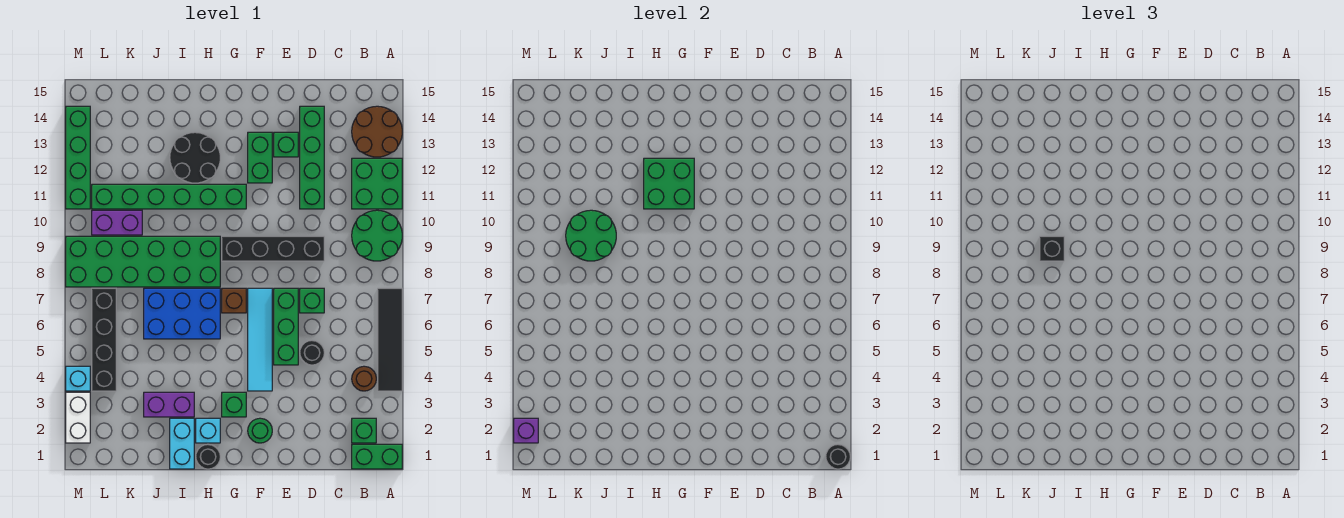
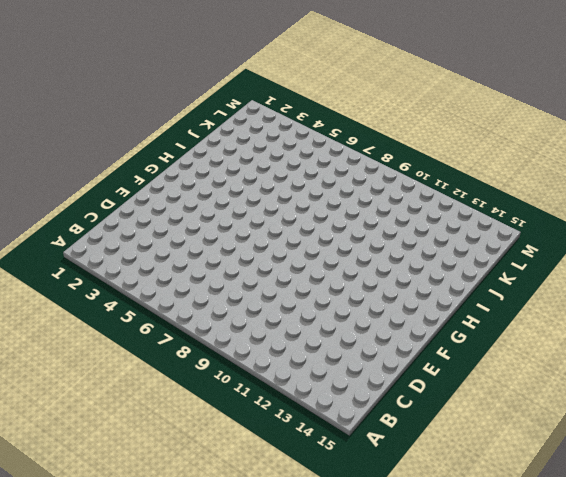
none -> green 1x2 brick [352,444,402,469]
none -> black 1x4 tile [378,288,402,391]
none -> green 2x2 round brick [352,210,402,261]
none -> green 2x2 brick [352,158,402,209]

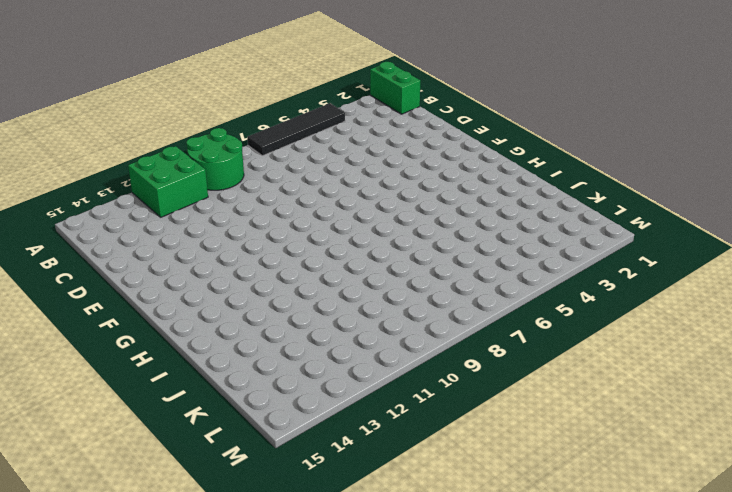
none -> brown 2x2 round brick [352,106,402,157]
none -> green 1x1 brick [352,418,376,443]
none -> brown 1x1 round brick [352,366,376,391]
none -> black 1x1 round brick [300,340,324,365]

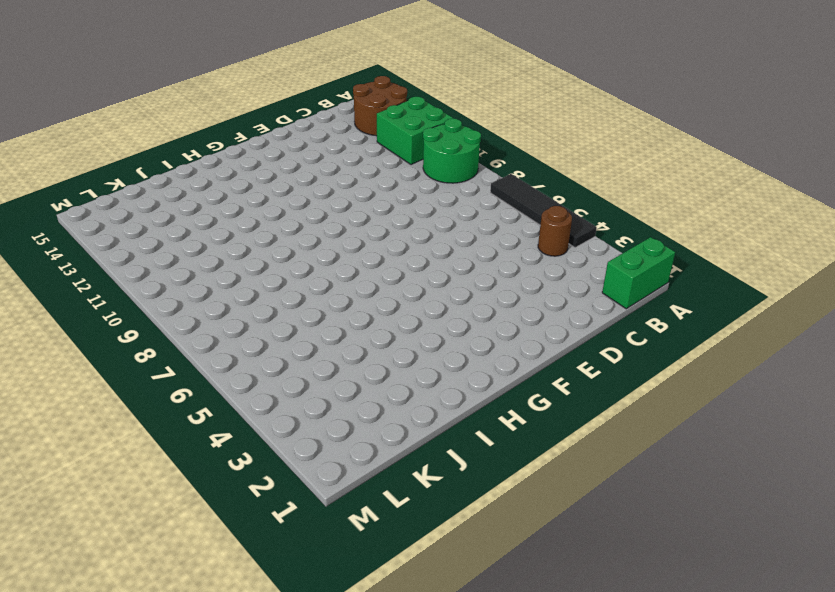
none -> green 1x1 brick [352,418,376,443]
none -> black 1x1 round brick [300,340,324,365]
none -> green 1x1 brick [300,288,324,313]
none -> black 1x4 brick [222,236,324,261]

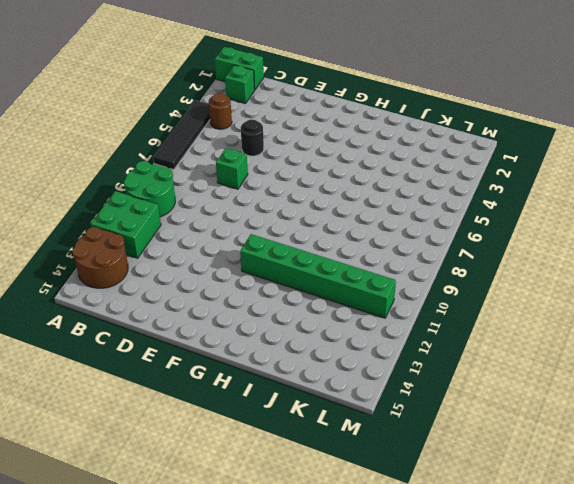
none -> black 1x4 brick [222,236,324,261]
none -> green 1x4 brick [300,106,324,209]
none -> green 1x3 brick [274,288,298,365]
none -> green 1x1 brick [274,132,298,157]

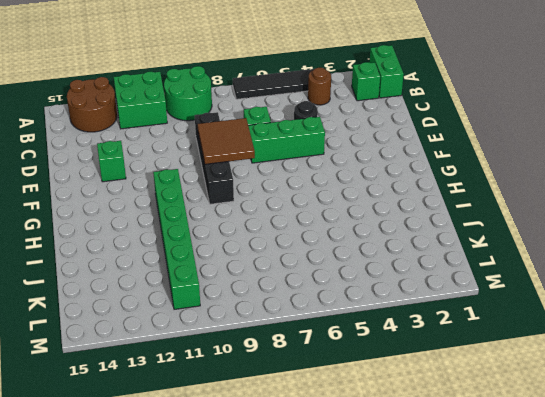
brown 2x2 tile [198,118,255,164] -> none
none -> green 1x4 brick [300,106,324,209]
none -> green 1x1 round brick [248,418,272,443]
none -> cyan 1x4 tile [248,288,272,391]
none -> green 1x2 brick [248,132,272,183]

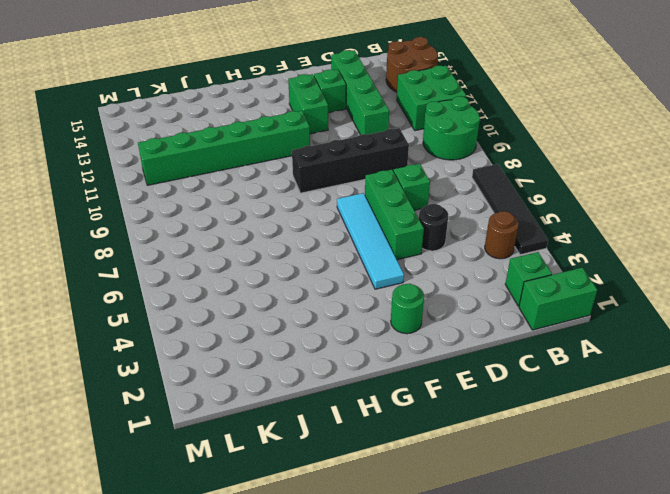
none -> green 1x1 brick [222,392,246,417]
none -> brown 1x1 brick [222,288,246,313]
none -> black 1x1 round brick [196,444,220,469]
none -> cyan 1x1 brick [196,418,220,443]

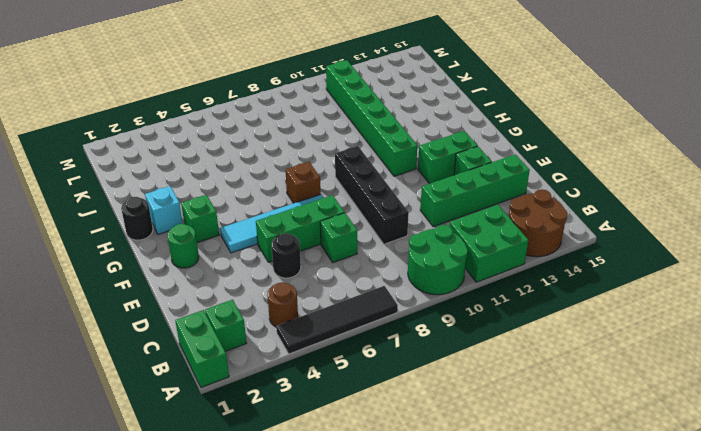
none -> blue 2x3 brick [144,288,220,339]
none -> green 2x6 brick [66,236,220,287]
none -> black 2x2 round brick [170,132,220,183]
none -> cyan 1x2 brick [170,418,194,469]

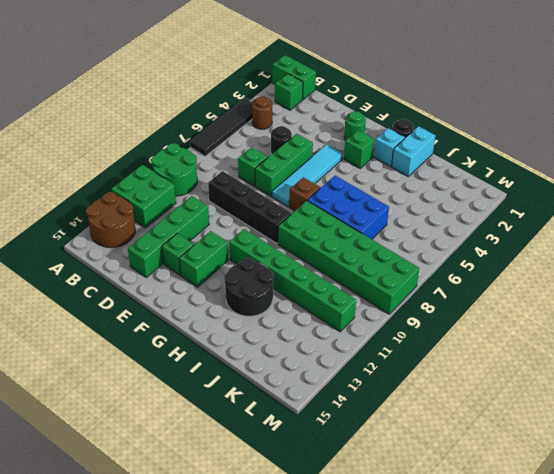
none -> purple 1x2 brick [144,392,194,417]
none -> purple 1x2 brick [92,210,142,235]
none -> black 1x4 brick [92,288,116,391]
none -> white 1x2 brick [66,392,90,443]

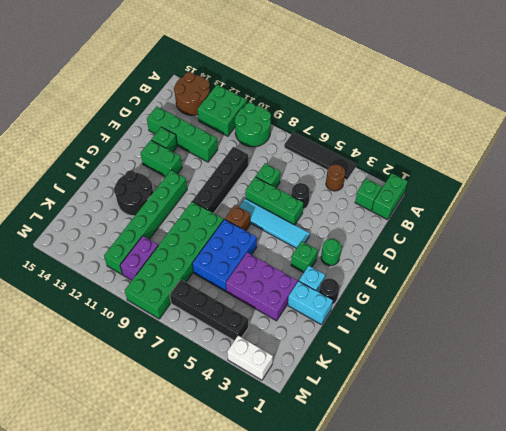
purple 2x3 brick [226,253,298,321] -> purple 1x2 brick [144,392,194,417]
none -> cyan 1x1 brick [66,366,90,391]
none -> green 1x4 brick [66,106,90,209]
none -> black 1x1 round brick [826,444,850,469]
none -> green 2x2 brick [644,158,694,209]

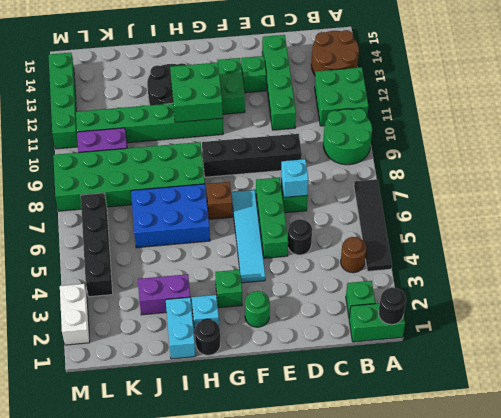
cyan 1x1 brick [281,159,308,197] -> cyan 1x1 brick moved to [66,366,90,391]
none -> green 2x2 round brick [566,210,616,261]
none -> purple 1x1 brick [514,418,538,443]
none -> black 1x1 brick [1040,236,1064,261]

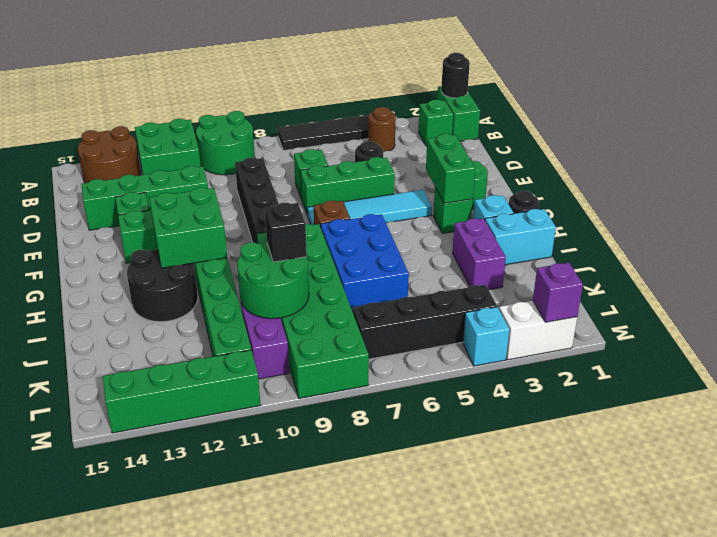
green 1x2 brick [426,134,475,203] -> none

